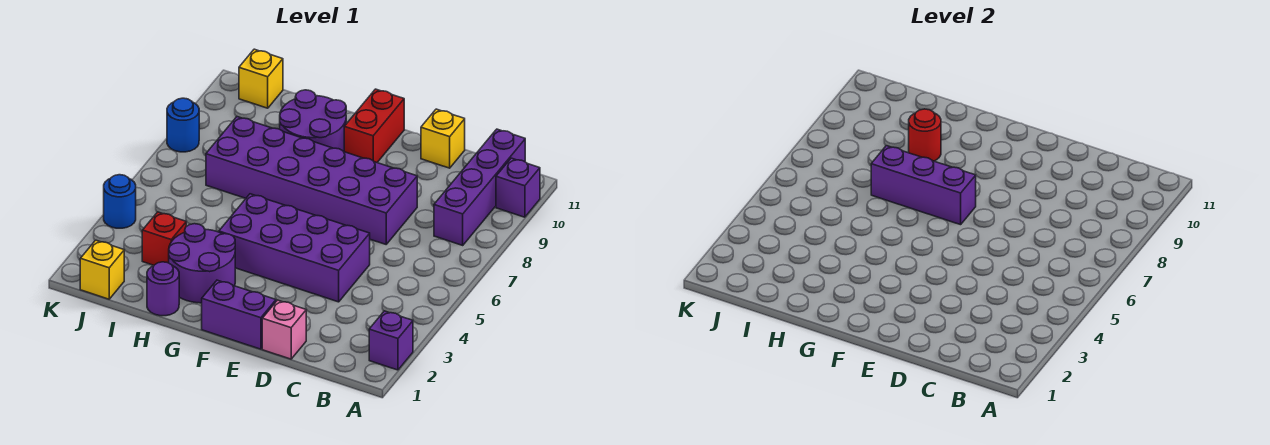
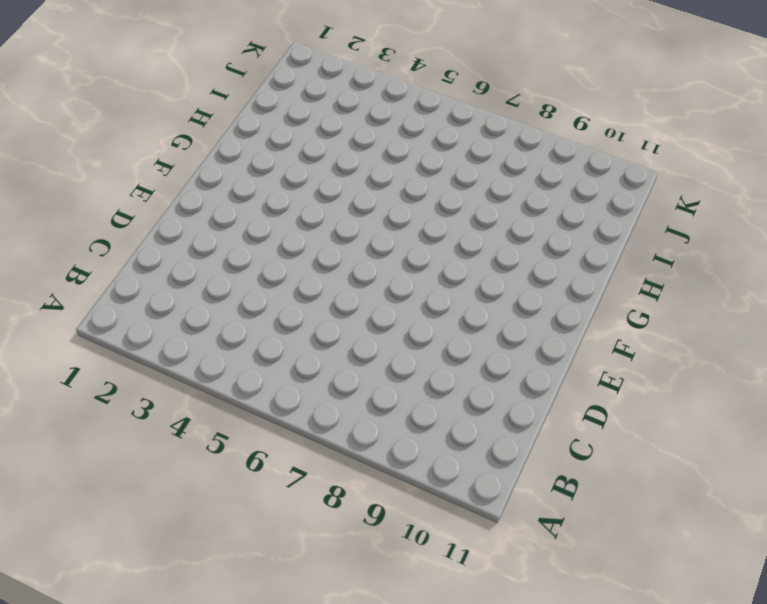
none -> purple 1x1 brick [369,311,413,370]
none -> purple 1x1 brick [496,158,540,217]
none -> purple 1x4 brick [434,129,525,245]

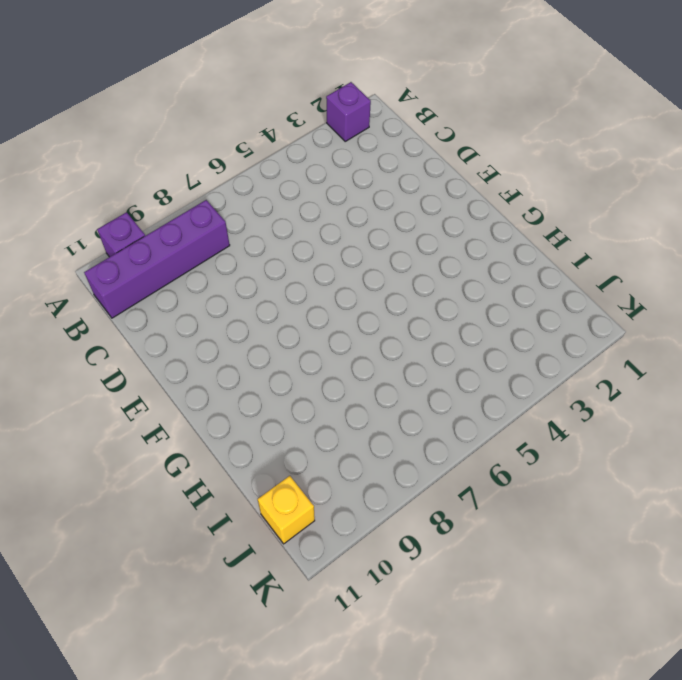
none -> pink 1x1 brick [262,300,306,359]
none -> purple 2x4 brick [219,194,370,302]
none -> purple 2x6 brick [206,117,417,244]

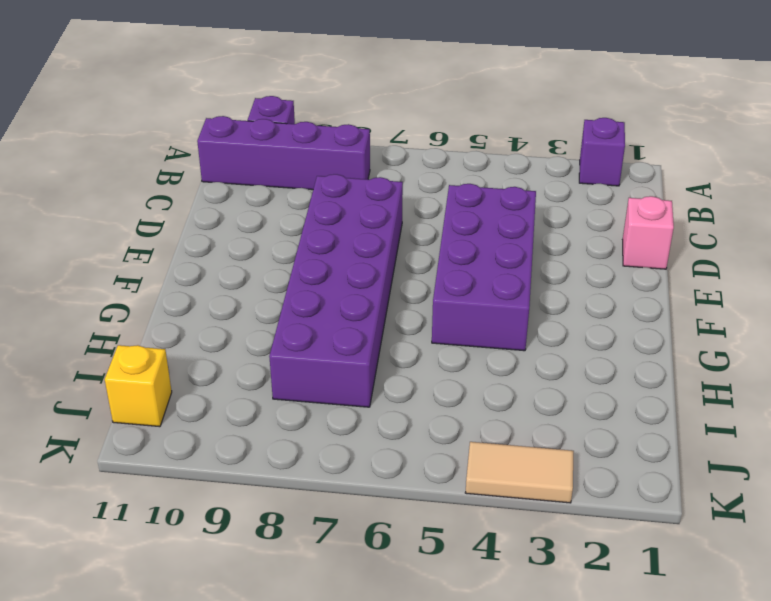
tan 1x2 tile [465,442,574,503] -> blue 1x1 round brick [104,175,136,228]
none -> yellow 1x1 brick [421,109,465,168]
none -> purple 1x2 brick [202,280,276,349]
none -> red 1x2 brick [344,89,404,162]

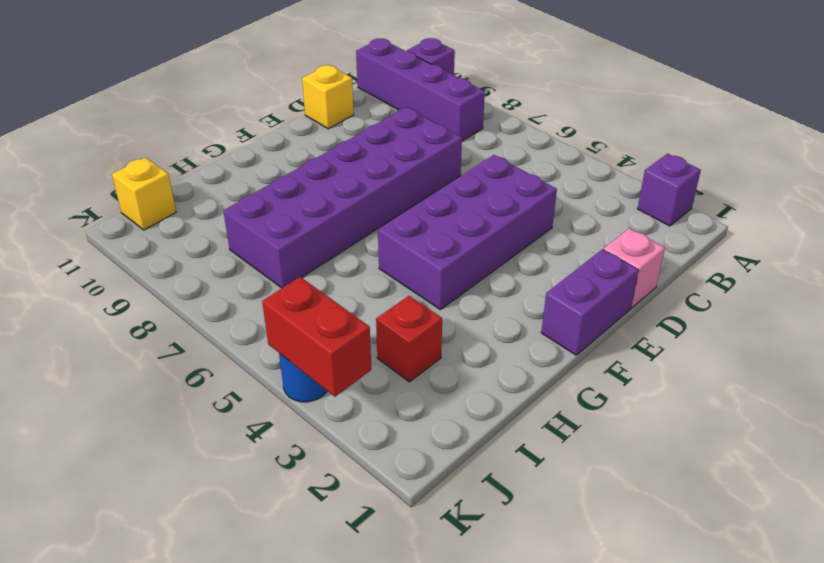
red 1x2 brick [262,277,371,397] -> red 1x2 brick moved to [344,89,404,162]
none -> purple 2x2 round brick [169,224,235,303]
none -> purple 2x2 round brick [280,90,346,152]
none -> purple 1x1 round brick [147,262,179,316]

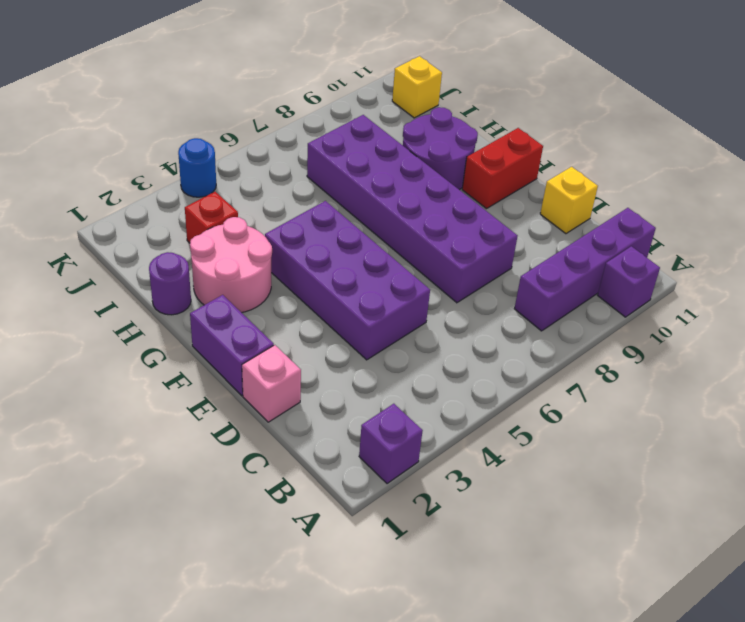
pink 2x2 round brick [190,217,272,313] -> purple 2x2 round brick [169,224,235,303]
none -> yellow 1x1 brick [80,240,124,299]
none -> blue 1x1 round brick [167,98,199,152]
none -> purple 1x3 brick [871,146,976,225]

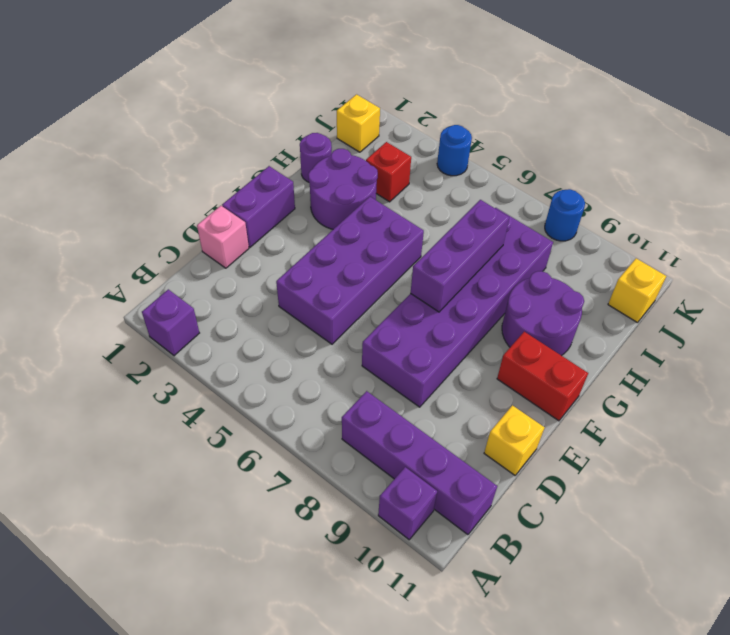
none -> red 1x1 round brick [909,109,941,161]

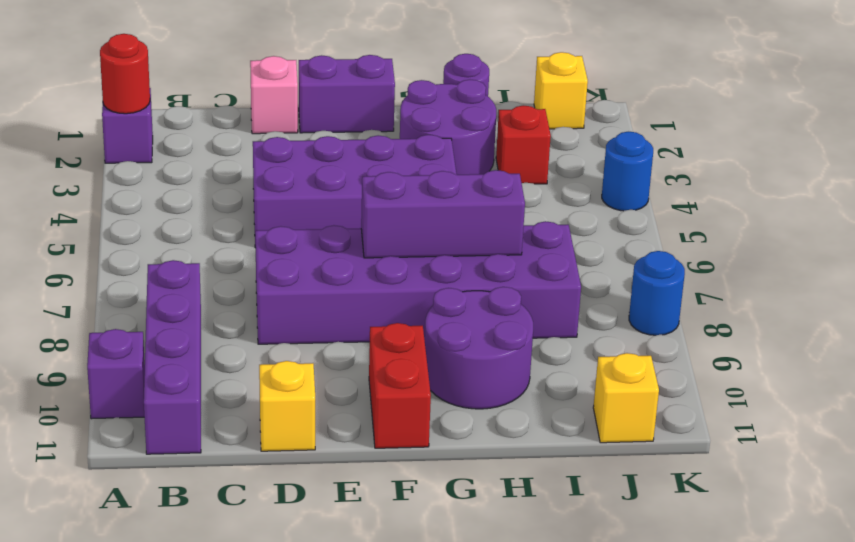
red 1x1 round brick [100,34,150,114] -> red 1x1 round brick moved to [909,109,941,161]

